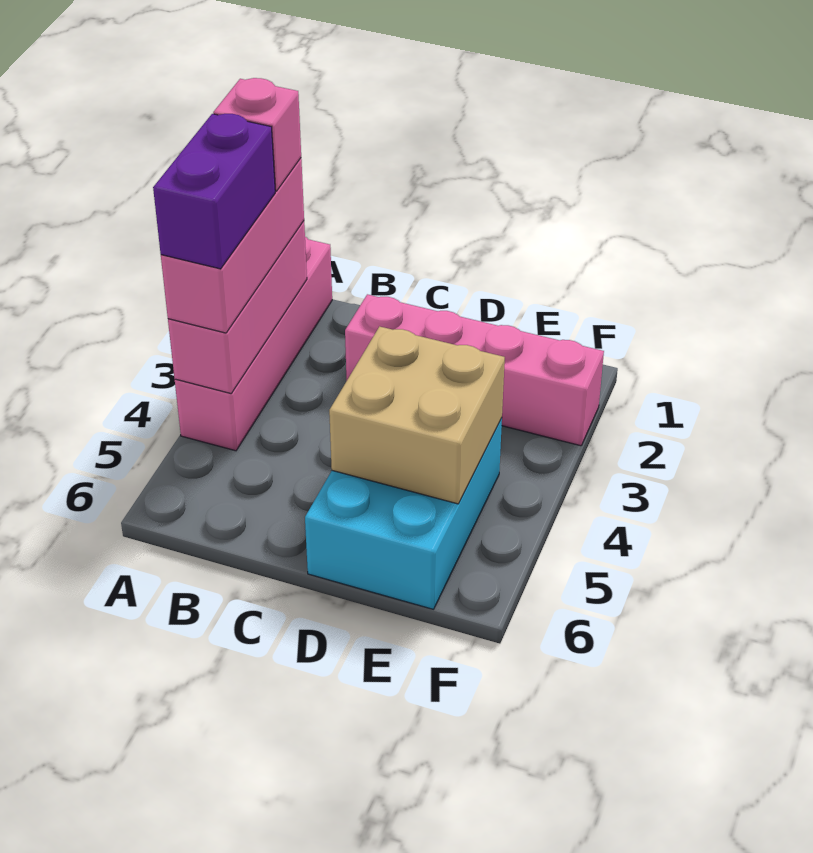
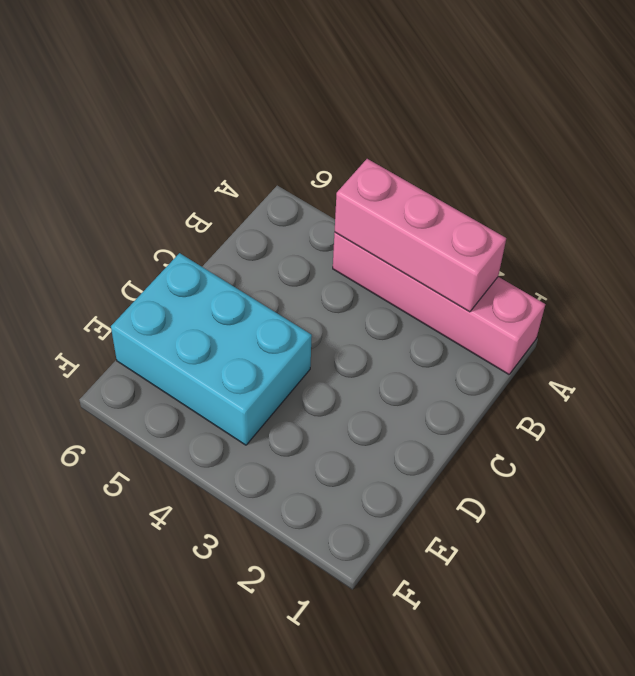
none -> pink 1x4 brick [345,294,604,446]
none -> tan 2x2 brick [329,326,505,504]

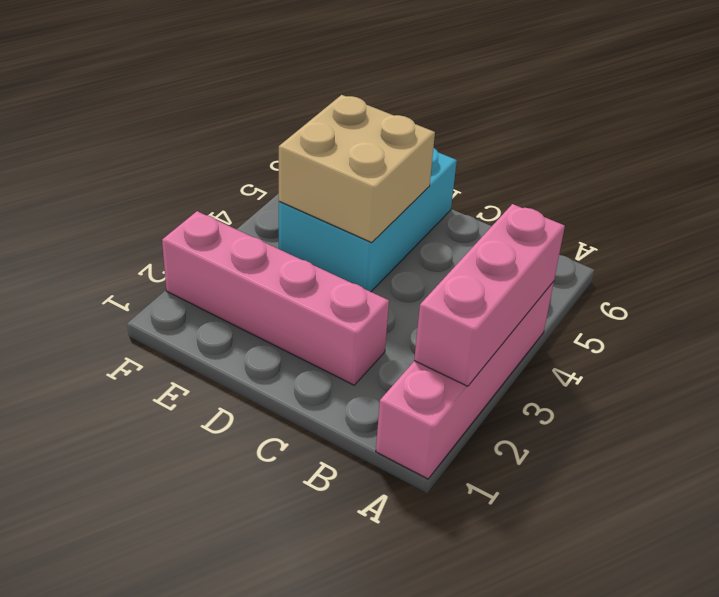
none -> pink 1x3 brick [161,158,304,333]
none -> pink 1x1 brick [213,78,301,191]

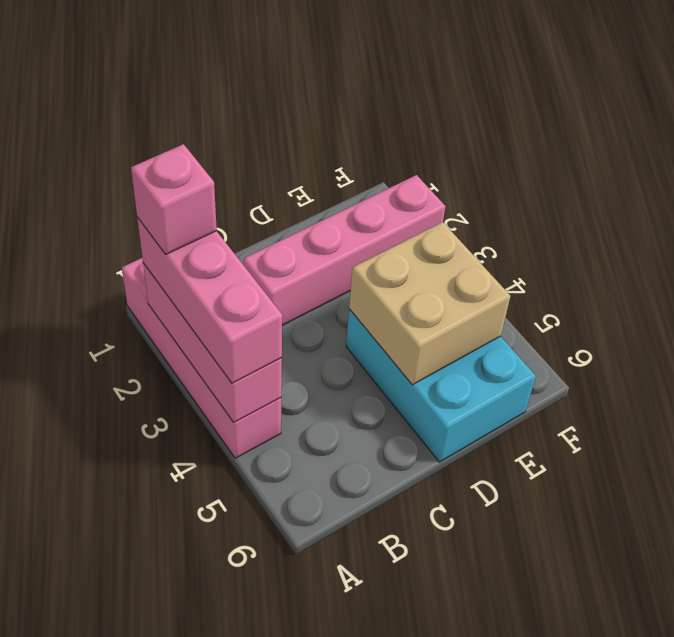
none -> purple 1x2 brick [153,114,275,269]

